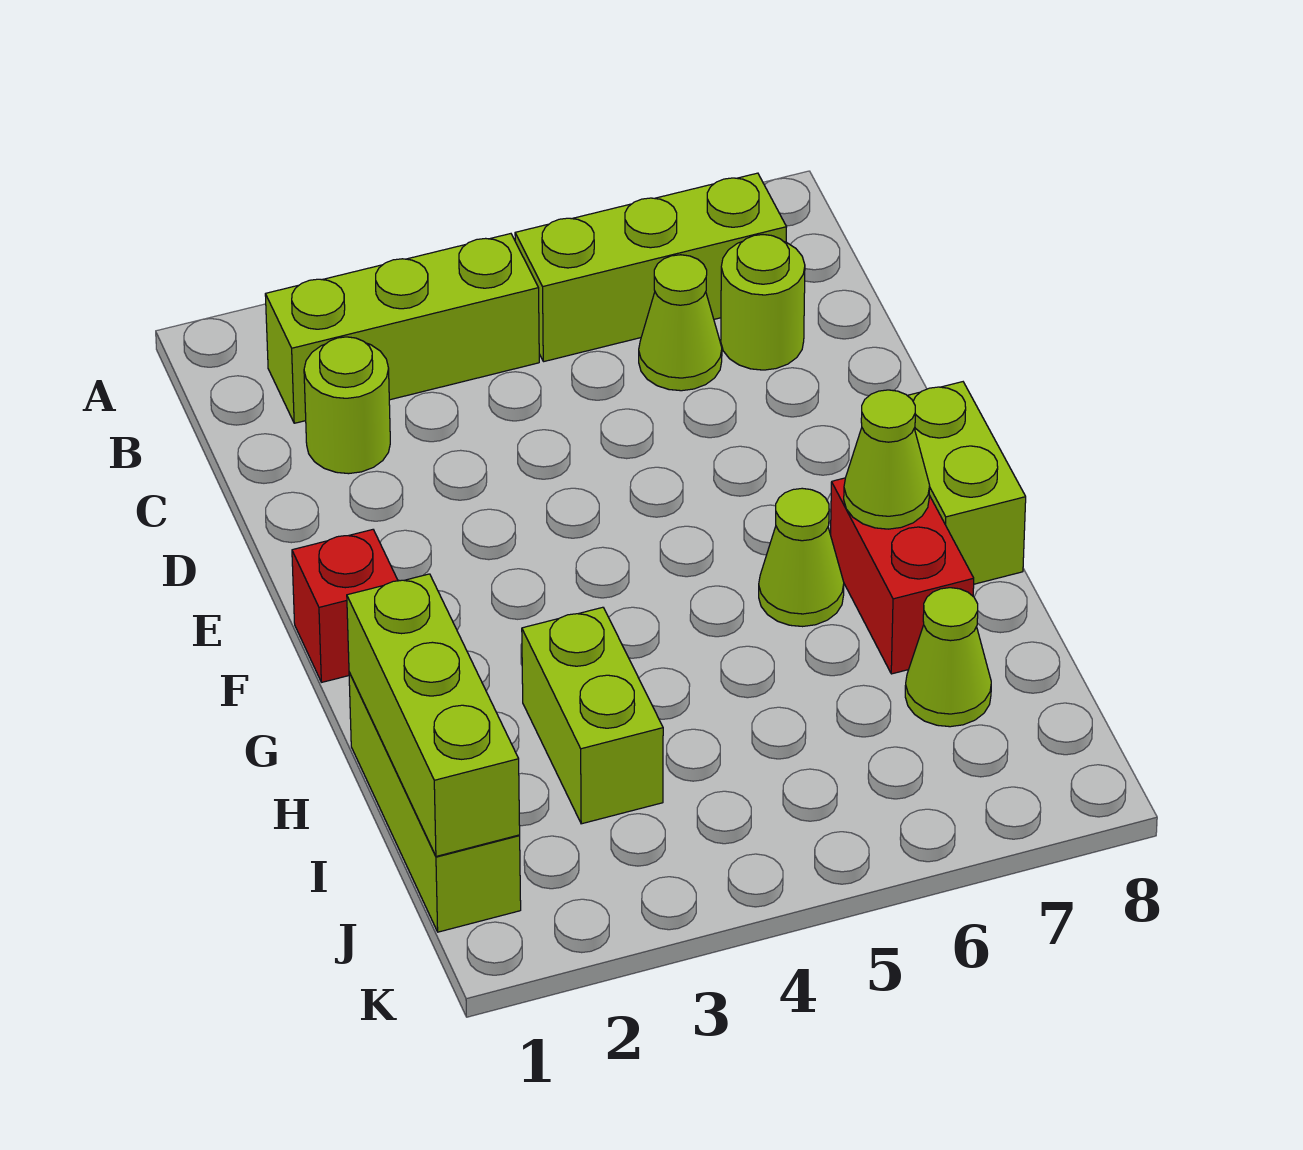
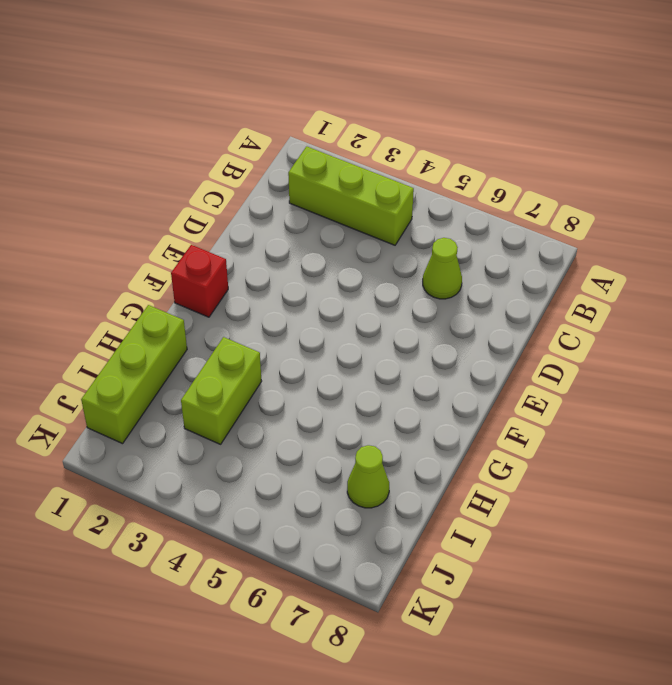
none -> lime 1x3 brick [515,173,786,362]
none -> lime 1x1 round brick [304,337,390,474]
none -> lime 1x1 round brick [721,235,805,370]

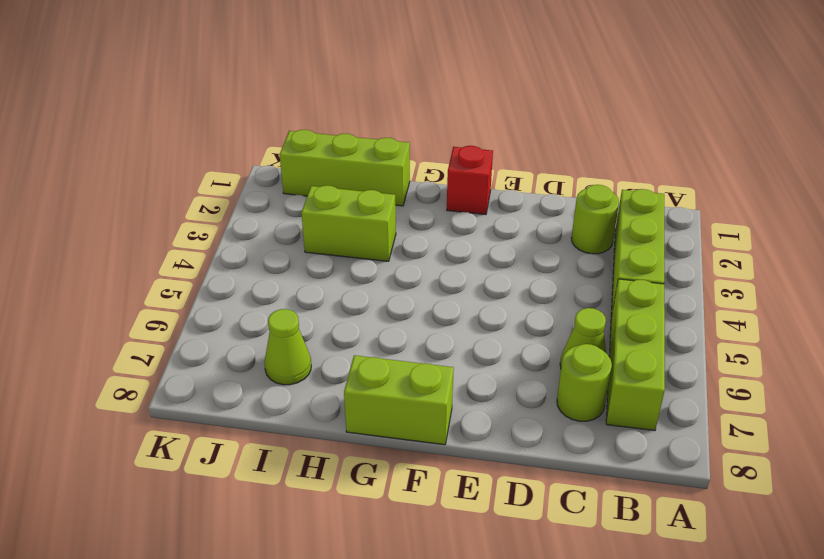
none -> lime 1x1 cone [759,488,844,627]
none -> red 1x2 brick [831,478,974,674]
none -> lime 1x1 cone [844,390,930,529]

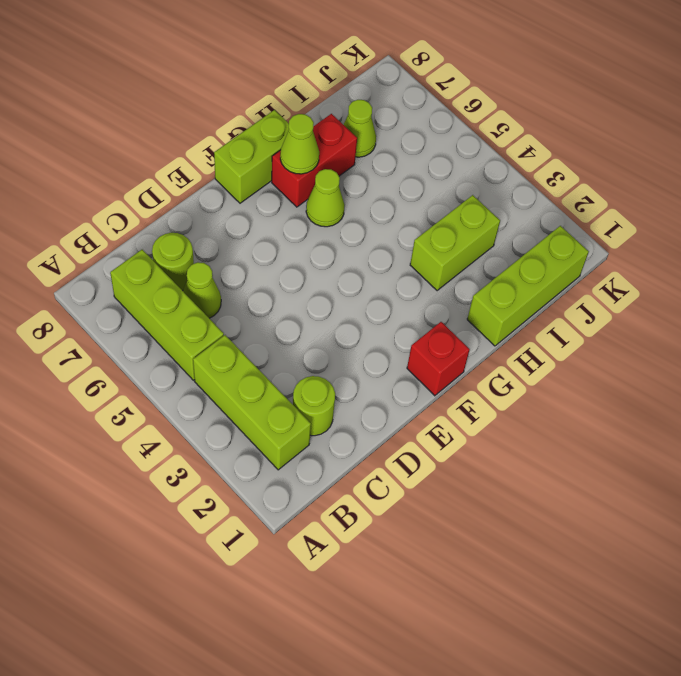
none -> lime 1x3 brick [347,574,520,856]

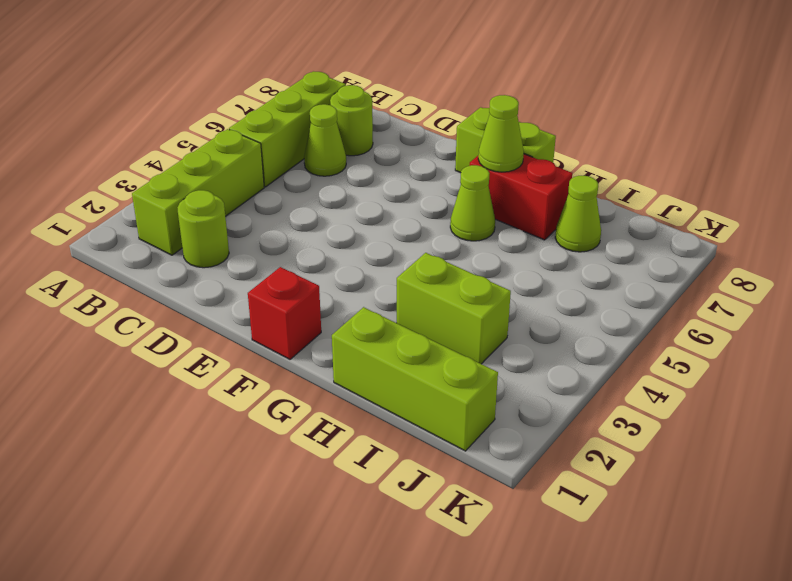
none -> lime 1x3 brick [347,574,520,856]

